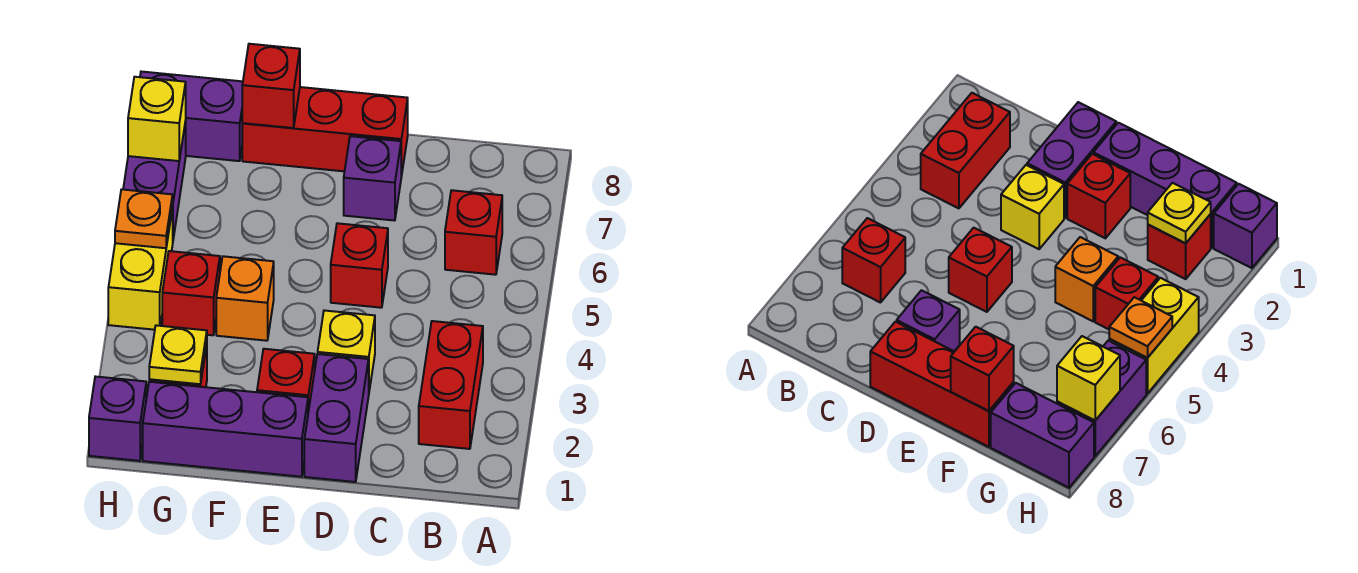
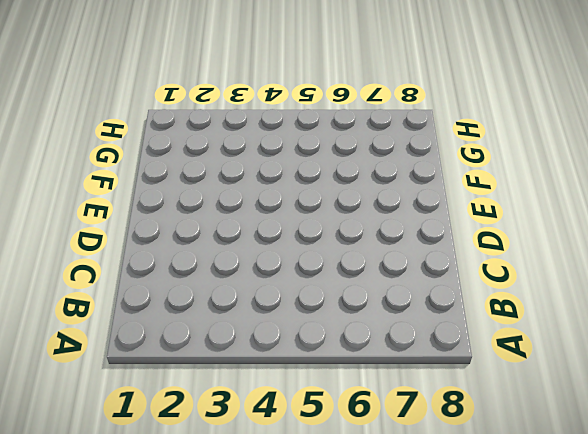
none -> red 1x2 brick [419,321,483,449]
none -> red 1x1 brick [445,190,502,275]
none -> purple 1x2 brick [304,354,369,482]

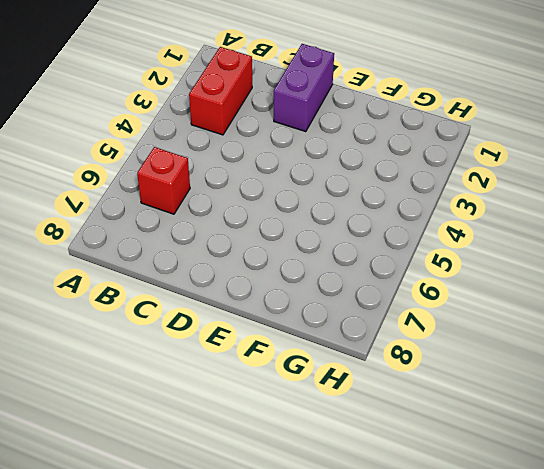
none -> yellow 1x1 brick [318,310,375,390]
none -> red 1x1 brick [331,223,388,308]
none -> purple 1x1 brick [344,136,401,221]

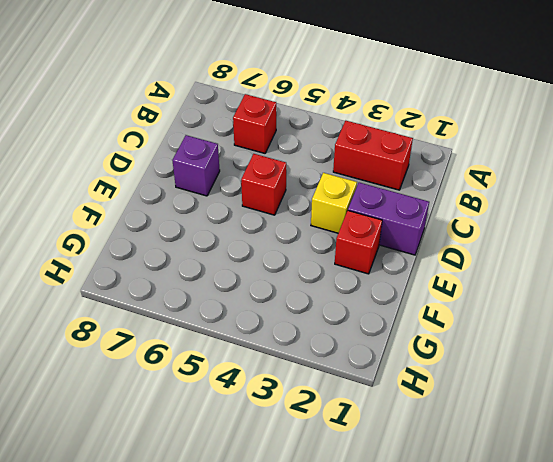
none -> red 1x3 brick [242,87,408,177]
none -> purple 1x3 brick [143,382,308,477]
none -> orange 1x1 brick [216,256,274,341]

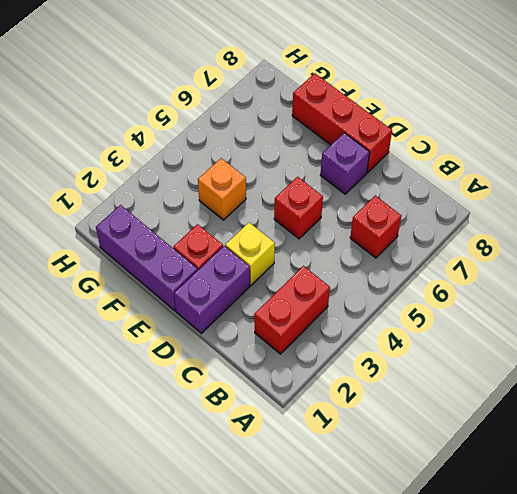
none -> red 1x1 brick [1148,214,1211,279]
none -> red 1x1 brick [162,251,220,335]
none -> purple 1x2 brick [140,72,243,161]

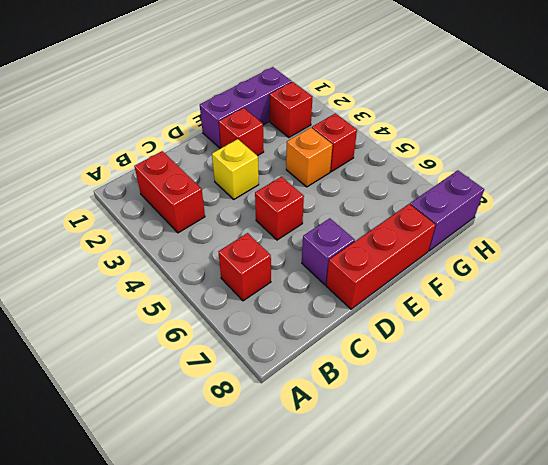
none -> purple 1x2 brick [304,354,369,482]
none -> purple 1x1 brick [89,376,146,461]
none -> yellow 1x2 brick [108,208,173,330]

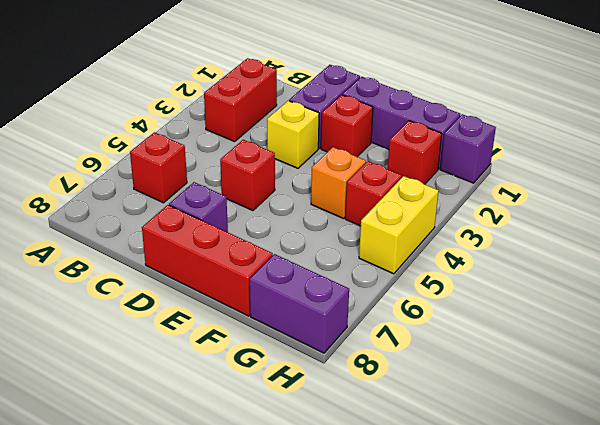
none -> purple 1x2 brick [123,121,186,239]
none -> red 1x1 brick [242,44,300,128]
none -> yellow 1x1 plate [149,325,207,384]

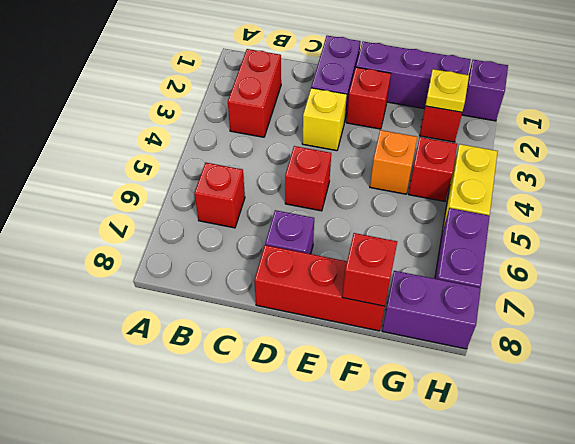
none -> orange 1x1 plate [115,189,173,248]
none -> yellow 1x1 brick [128,77,186,161]

